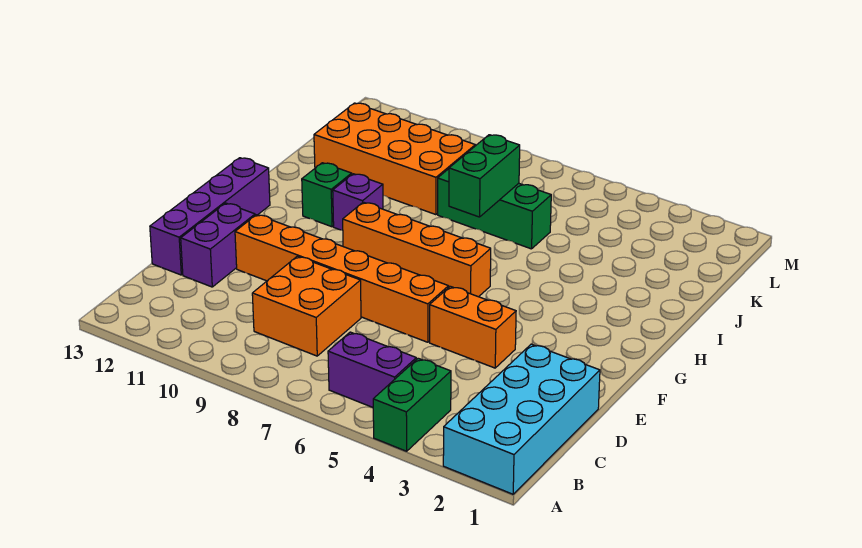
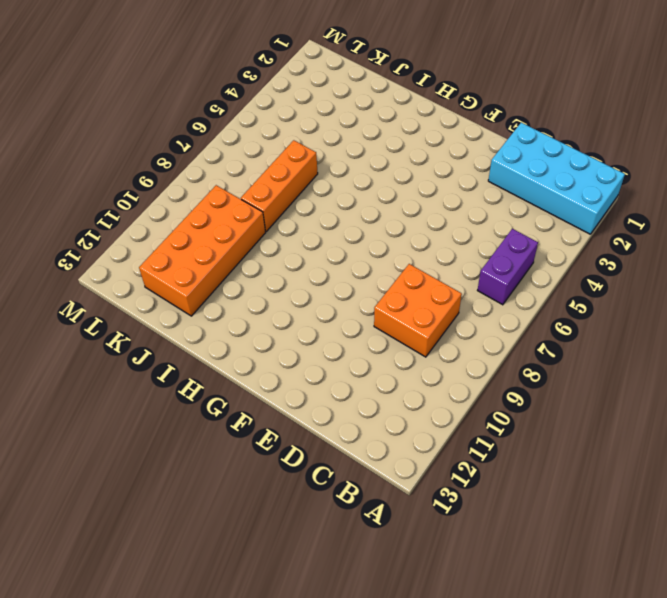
orange 1x3 brick [241,140,318,231] -> green 1x3 brick [438,169,551,249]
none -> green 1x2 brick [373,358,451,451]
none -> purple 1x2 brick [181,203,255,287]
none -> purple 1x4 brick [150,158,270,275]

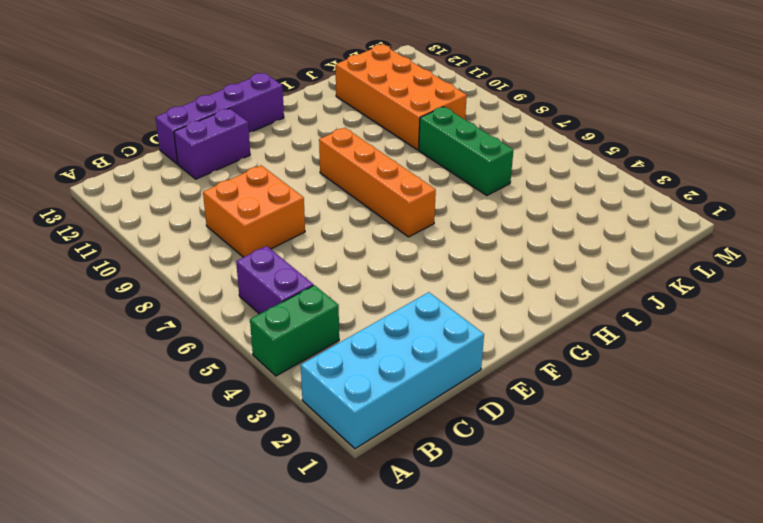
none -> orange 1x2 brick [430,286,516,368]
none -> orange 1x6 brick [235,215,449,342]
none -> purple 1x1 brick [333,174,383,230]

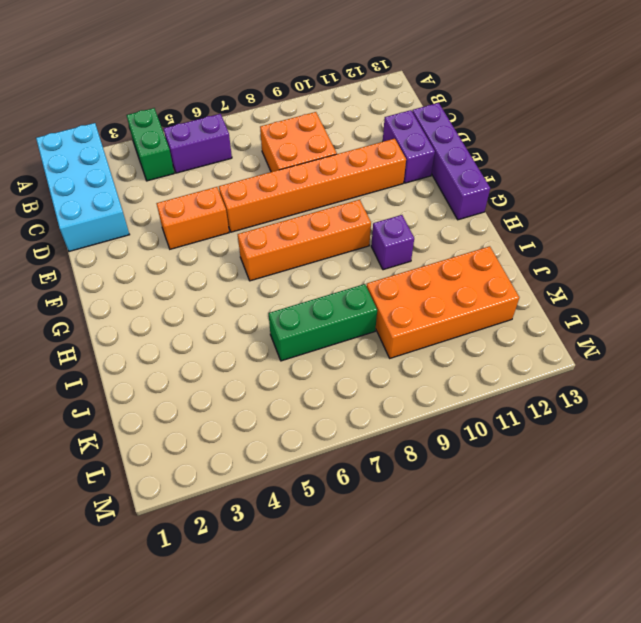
none -> green 1x1 brick [302,163,352,227]
none -> green 1x2 brick [449,135,520,217]

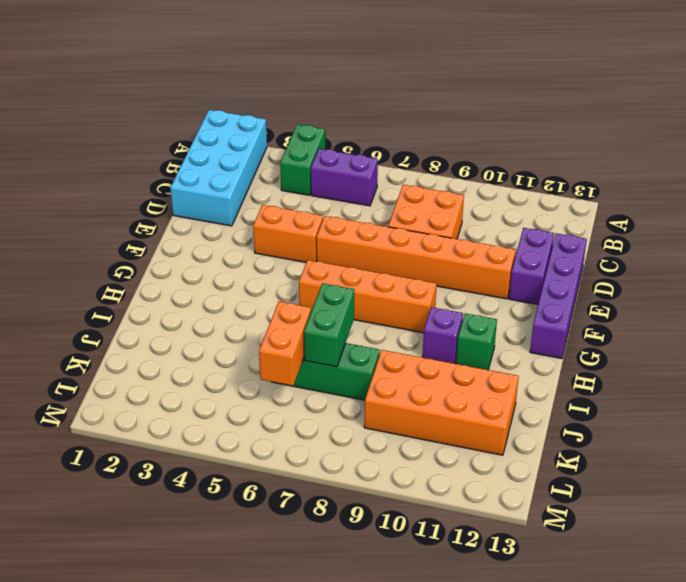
orange 1x2 brick [259,302,311,386] -> none

